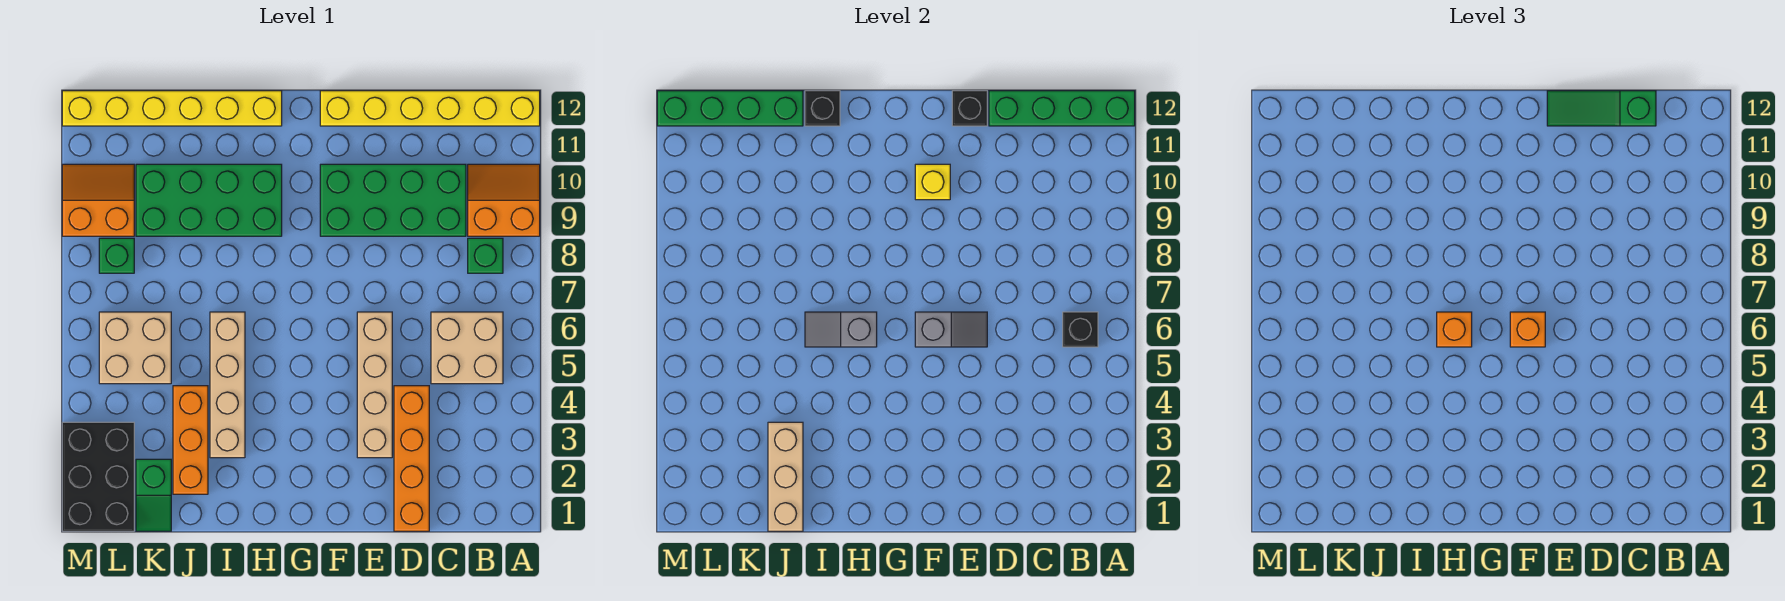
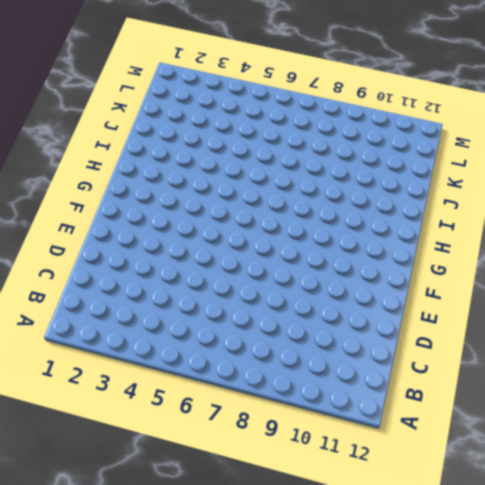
none -> orange 2x2 slope [468,164,540,236]
none -> yellow 1x6 brick [320,91,540,126]
none -> tan 2x2 brick [431,312,503,384]

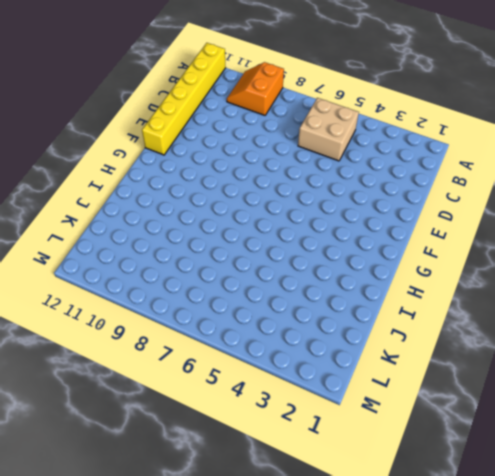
none -> green 1x1 brick [468,238,503,273]
none -> green 2x4 brick [320,164,466,236]
none -> orange 1x4 brick [394,386,429,531]

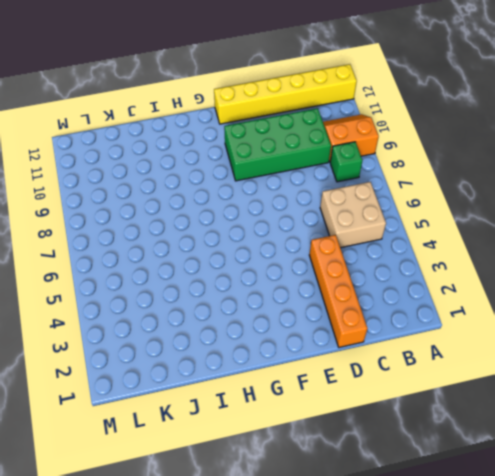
none -> tan 1x4 brick [357,312,392,458]
none -> green 2x4 brick [136,164,282,236]
none -> yellow 1x6 brick [62,91,282,126]

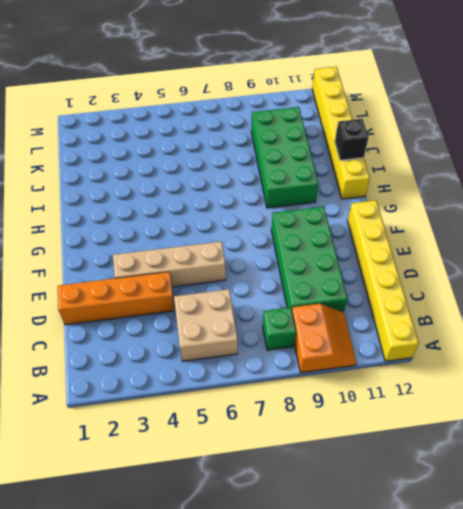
none -> tan 1x4 brick [210,312,245,458]
none -> orange 1x3 brick [173,386,208,494]
none -> green 1x2 slope [136,459,171,531]

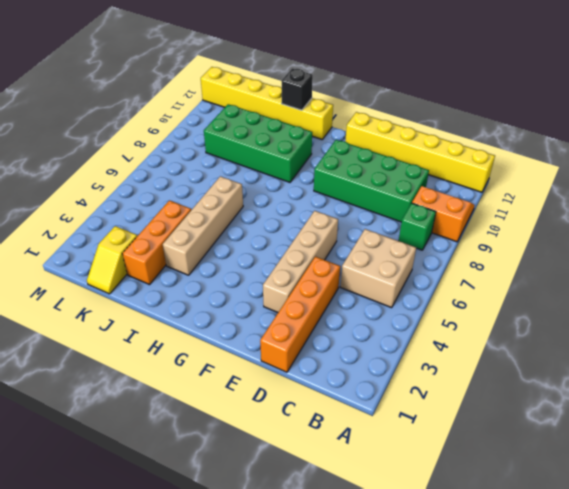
yellow 1x2 slope [87,226,137,294] -> green 1x2 slope [136,459,171,531]
none -> tan 2x2 brick [99,312,171,384]
none -> black 2x3 brick [62,422,134,531]
none -> green 1x1 brick [99,238,134,273]

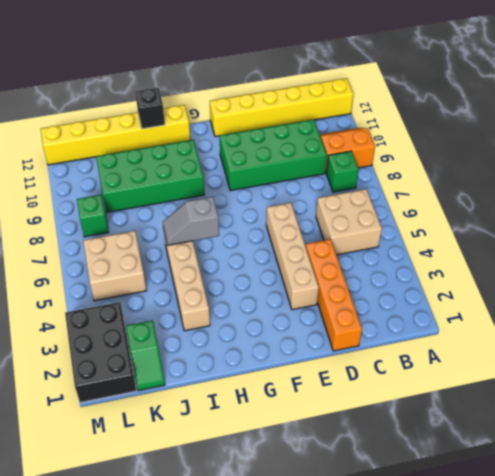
none -> orange 1x3 brick [173,386,208,494]
none -> orange 2x2 slope [62,164,134,236]
none -> green 1x4 brick [989,91,1135,126]

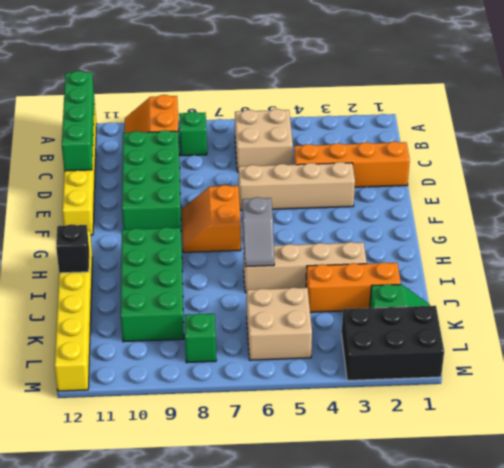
orange 2x2 slope [182,185,241,252] -> orange 2x2 slope moved to [62,164,134,236]
none -> black 1x1 brick [1063,312,1098,347]
none -> grey 1x2 slope [915,312,987,347]
none -> black 1x1 brick [952,91,987,126]

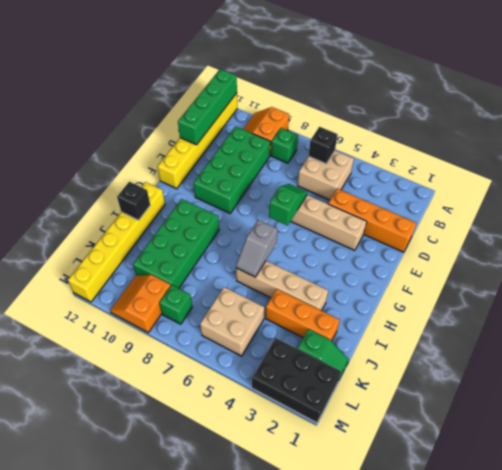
green 1x2 slope [269,184,307,226] -> grey 1x2 slope [915,312,987,347]
none -> black 1x1 brick [952,91,987,126]
none -> yellow 1x1 brick [915,164,950,200]
none -> tan 1x3 brick [768,422,803,531]

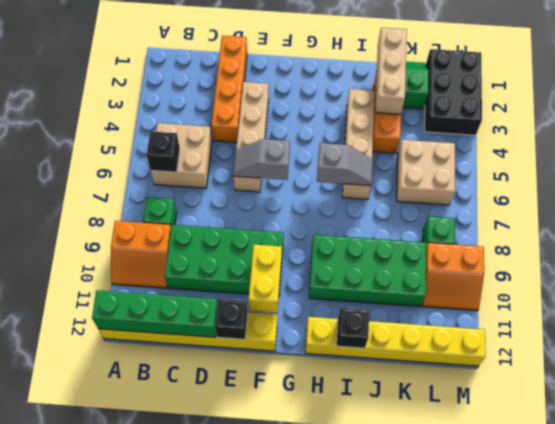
yellow 1x2 brick [248,245,282,313] -> yellow 1x1 brick [915,164,950,200]
none -> green 1x4 brick [657,91,803,126]
none -> green 1x3 slope [1547,91,1656,126]
none -> orange 1x1 brick [1510,312,1545,347]

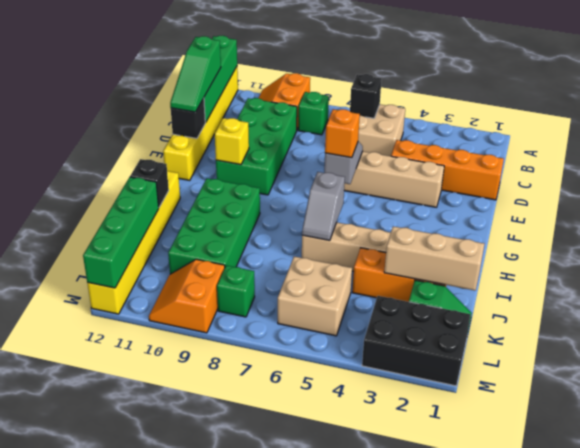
none -> orange 1x1 brick [1437,312,1472,347]

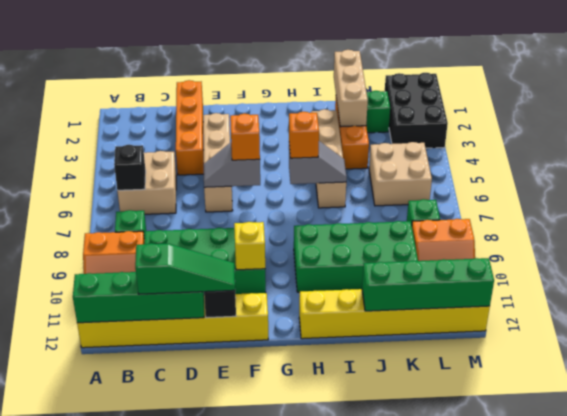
none -> black 1x1 brick [805,91,840,126]

